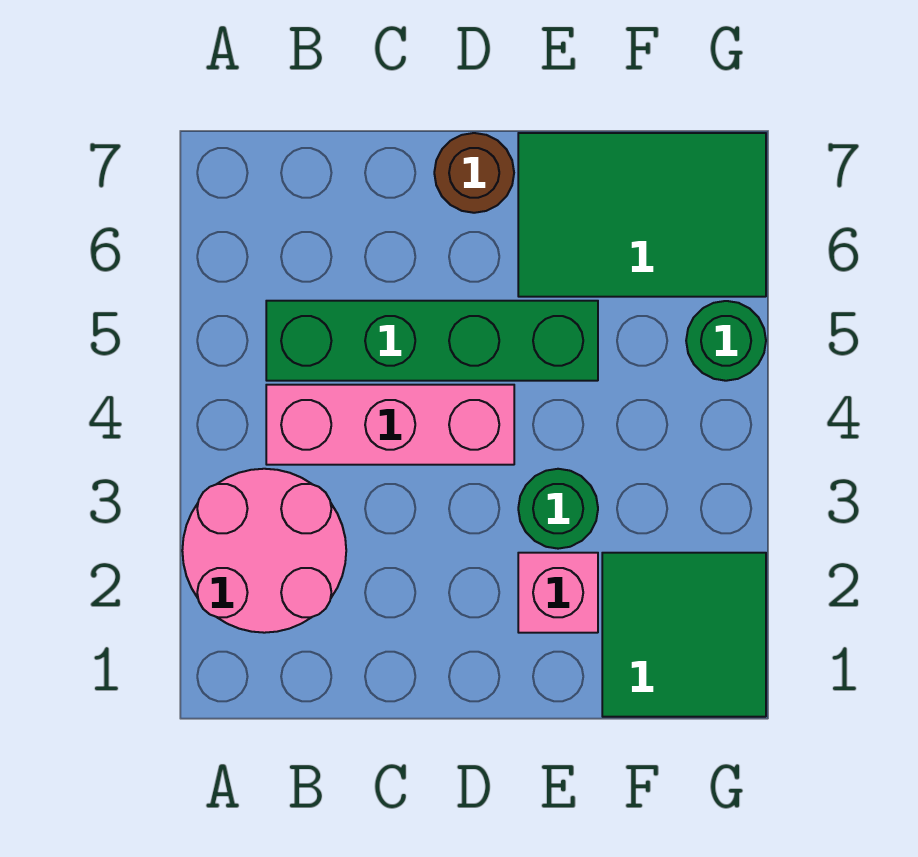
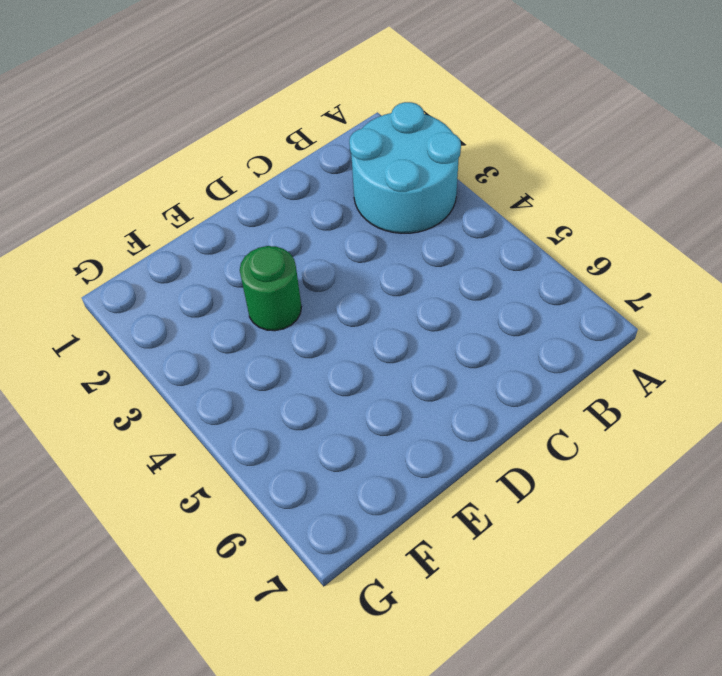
cyan 2x2 round brick [349,102,461,233] -> pink 2x2 round brick [182,469,346,633]
none -> pink 1x3 brick [266,385,514,465]
none -> green 1x4 brick [266,301,598,381]

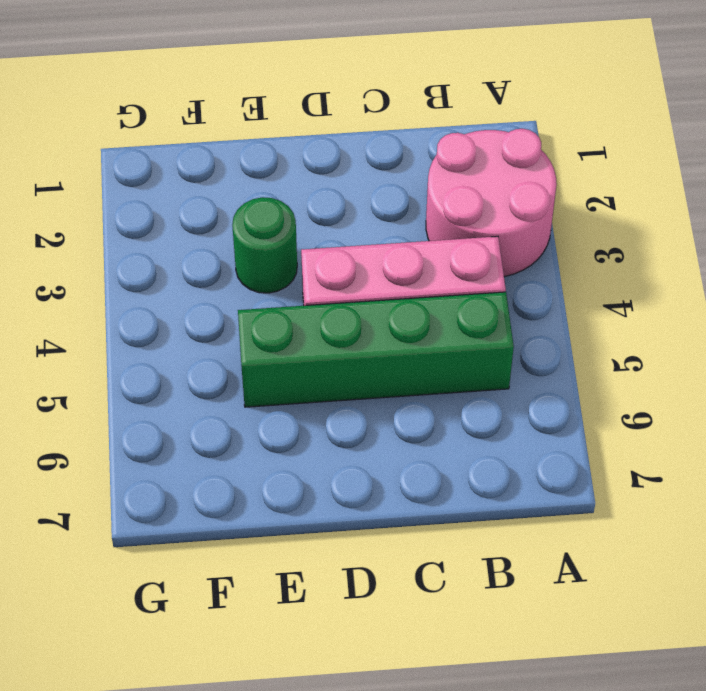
none -> brown 1x1 round brick [434,133,514,213]
none -> pink 1x1 brick [518,553,598,633]

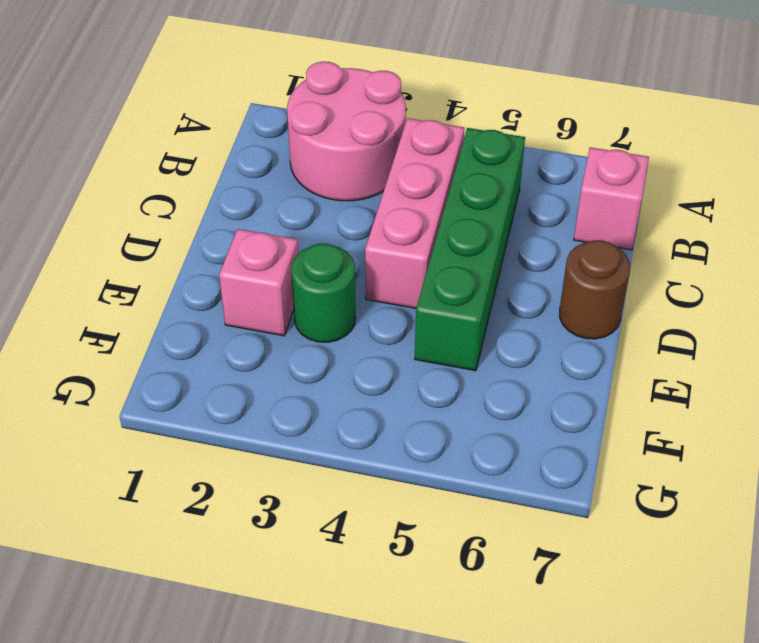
pink 1x1 brick [574,147,649,250] -> none
none -> green 2x3 tile [518,133,766,297]
none -> green 2x2 tile [602,553,766,717]

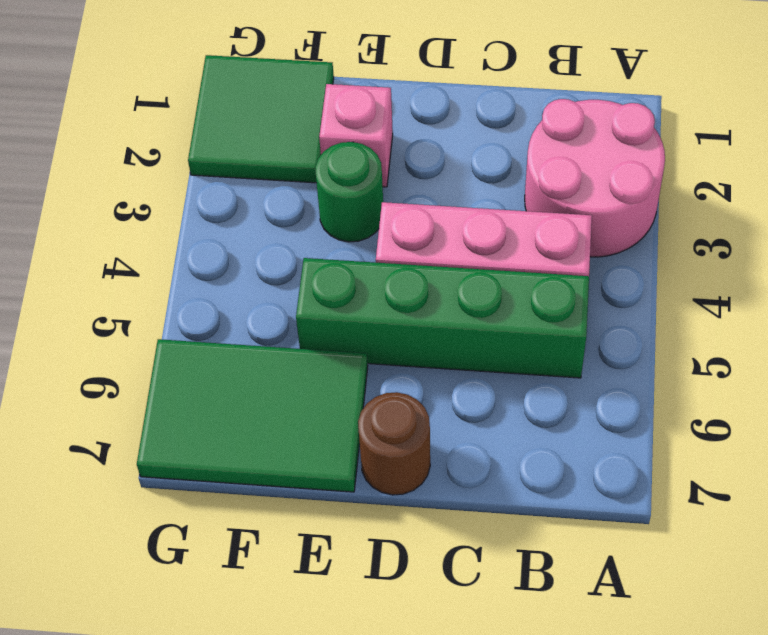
none -> green 1x1 round brick [686,301,766,381]

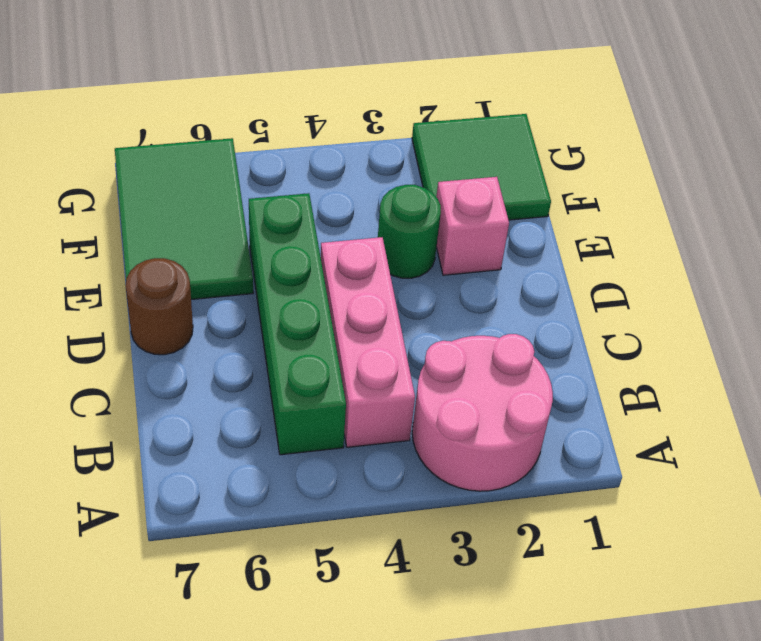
none -> green 1x1 round brick [686,301,766,381]

